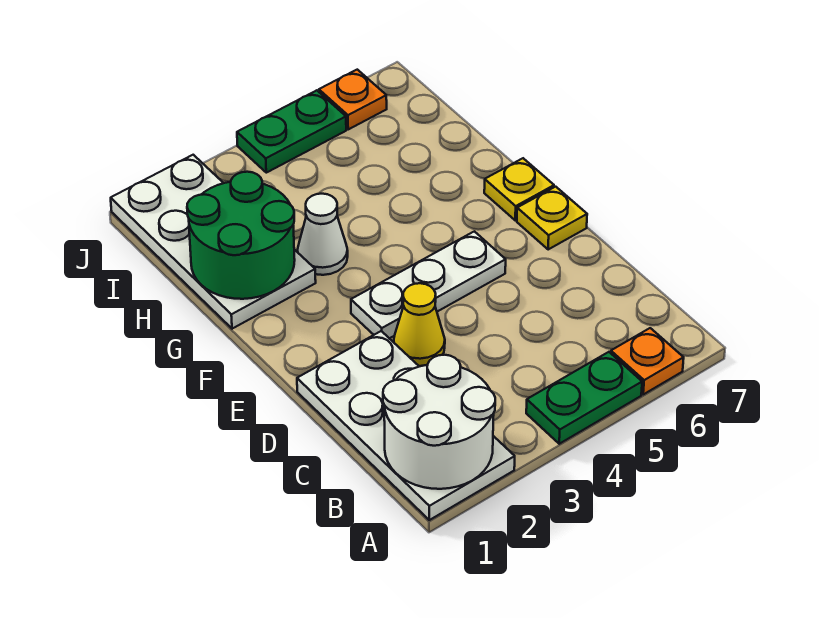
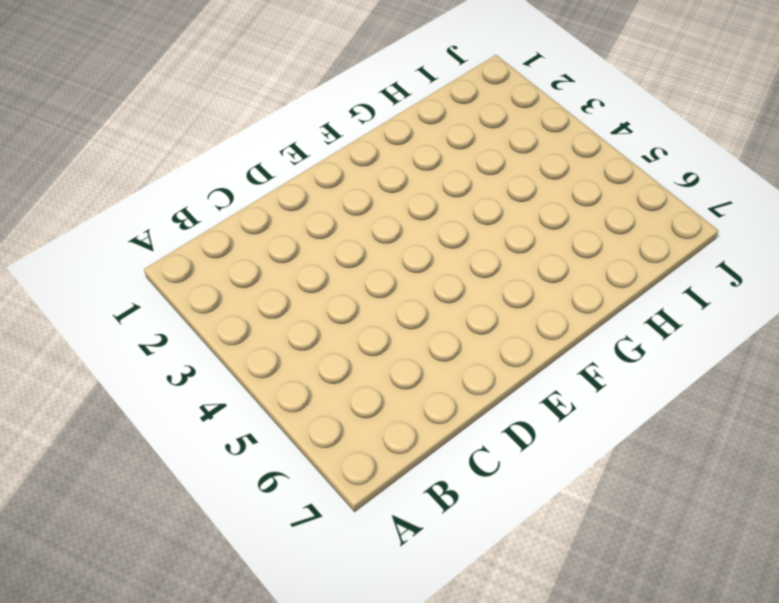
none -> white 2x4 plate [297,331,515,520]
none -> green 1x2 plate [526,352,642,444]
none -> orange 1x1 plate [611,328,684,394]

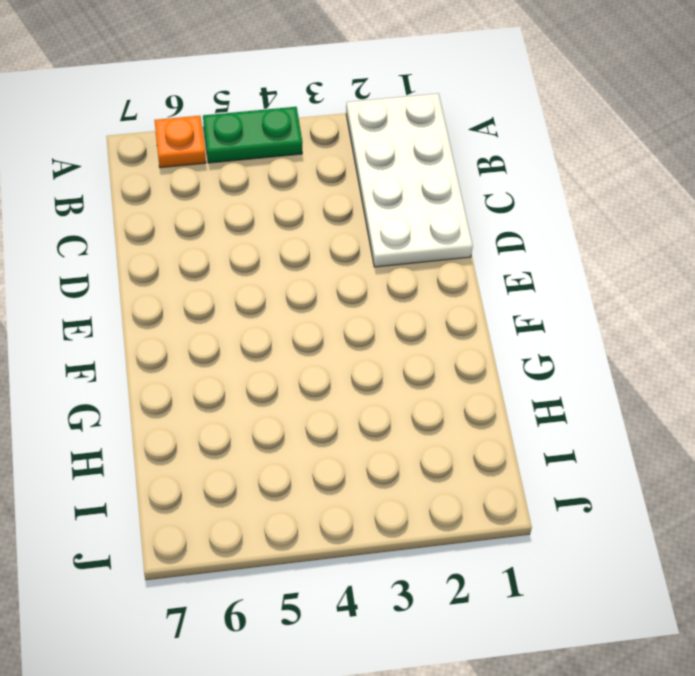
none -> yellow 1x1 cone [394,283,445,366]
none -> white 1x3 plate [351,231,506,338]
none -> yellow 1x1 plate [517,187,587,250]

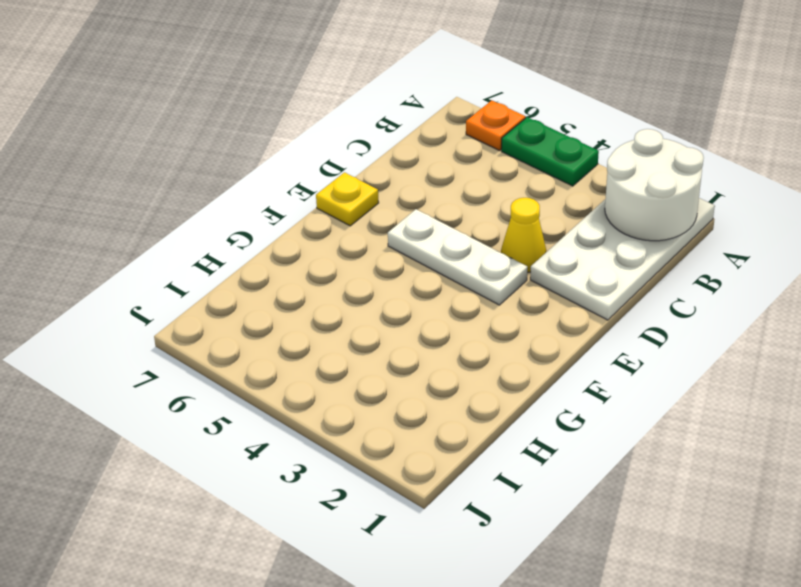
none -> yellow 1x1 plate [484,158,554,220]
none -> white 2x4 plate [111,155,316,329]
none -> white 1x1 cone [297,194,348,275]

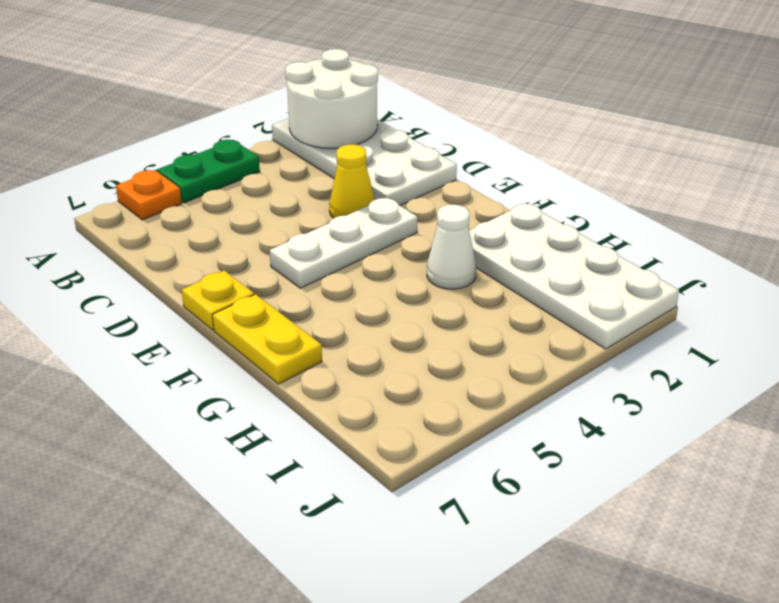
yellow 1x2 plate [212,294,322,384] -> yellow 1x1 plate [484,158,554,220]
none -> green 1x2 plate [237,90,346,173]
none -> orange 1x1 plate [319,70,387,129]
none -> green 2x2 round brick [187,172,295,299]

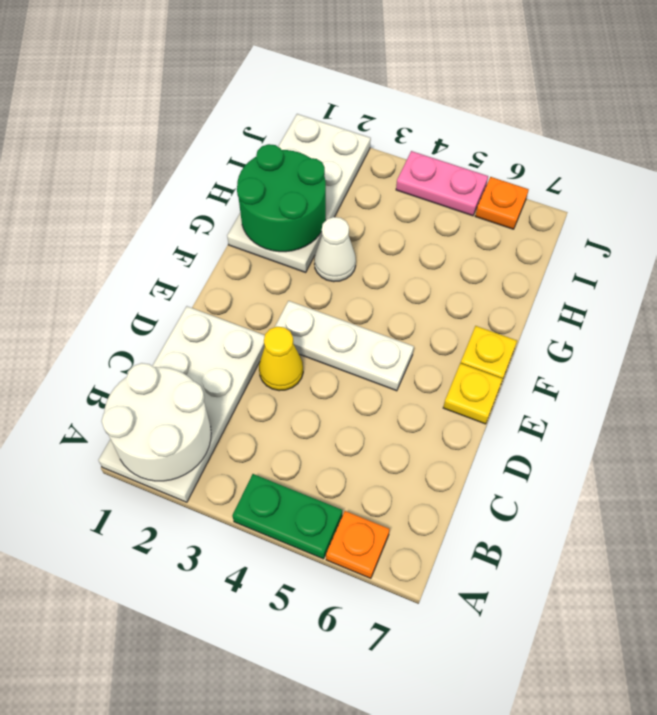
pink 1x2 plate [396,151,488,216] -> green 1x2 plate [237,90,346,173]

